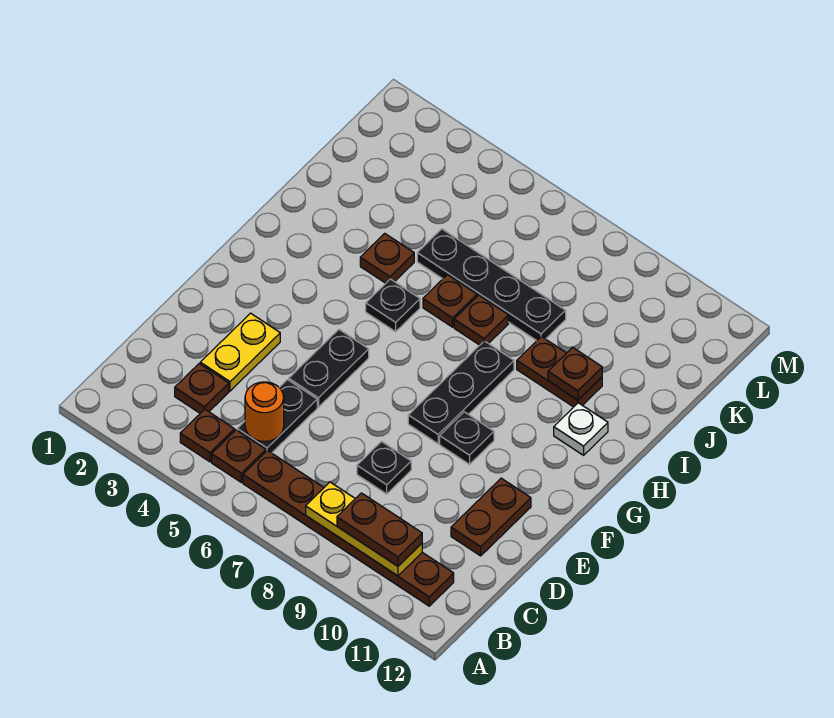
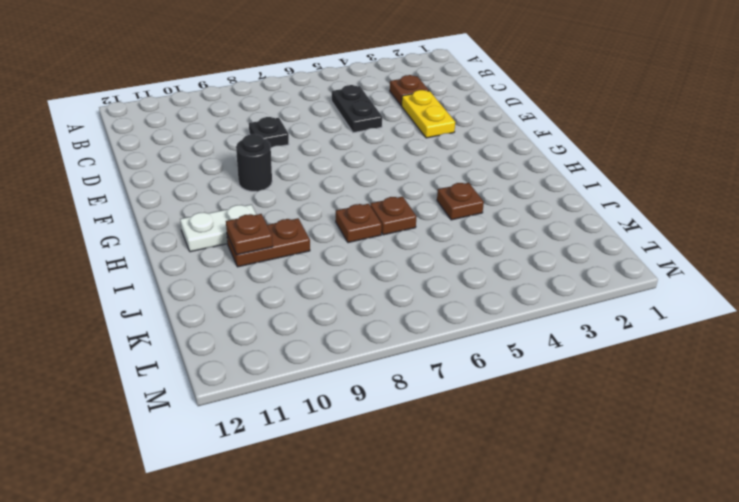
black 1x1 round brick [236,134,272,191] -> black 1x1 plate [440,412,494,464]
white 1x2 plate [180,205,257,252] -> white 1x1 plate [554,403,608,455]
none -> brown 1x1 plate [180,409,235,462]
none -> brown 1x1 plate [212,430,266,482]
none -> brown 1x6 plate [243,451,454,606]

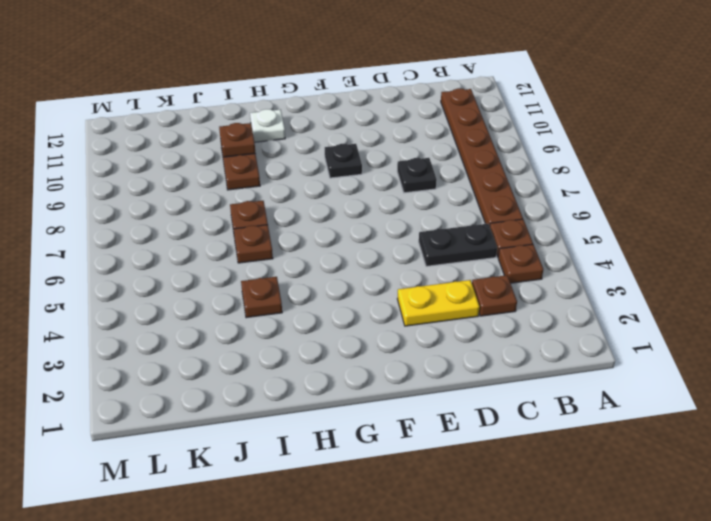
none -> brown 1x2 plate [451,478,531,556]
none -> black 1x2 plate [289,330,369,407]
none -> black 1x3 plate [408,341,514,444]

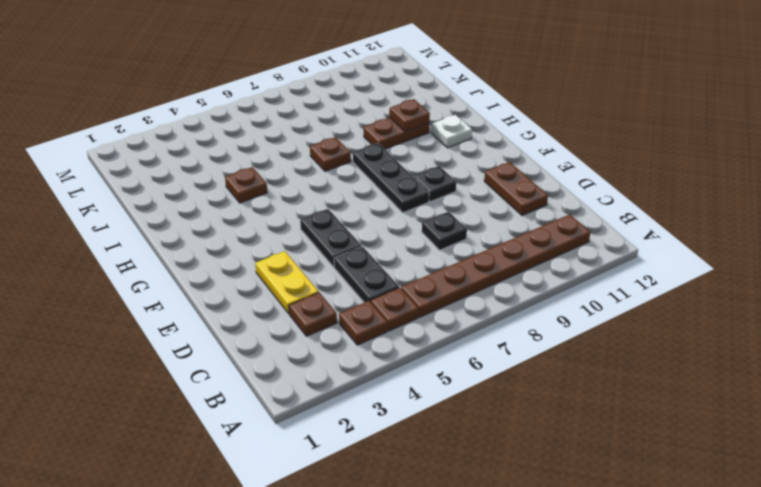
none -> black 1x1 plate [366,279,420,332]
none -> brown 1x1 plate [423,275,477,327]
none -> black 1x4 plate [417,229,566,341]

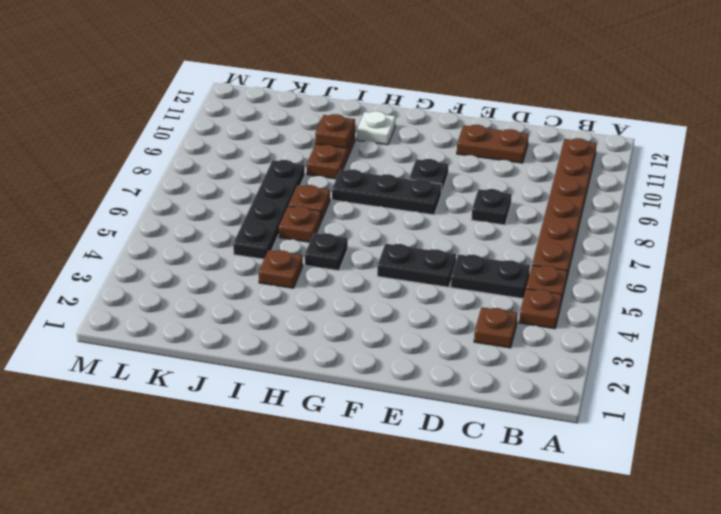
none -> yellow 1x2 plate [200,313,280,391]
none -> yellow 1x3 plate [306,482,422,576]
none -> orange 1x1 round brick [245,382,284,442]

